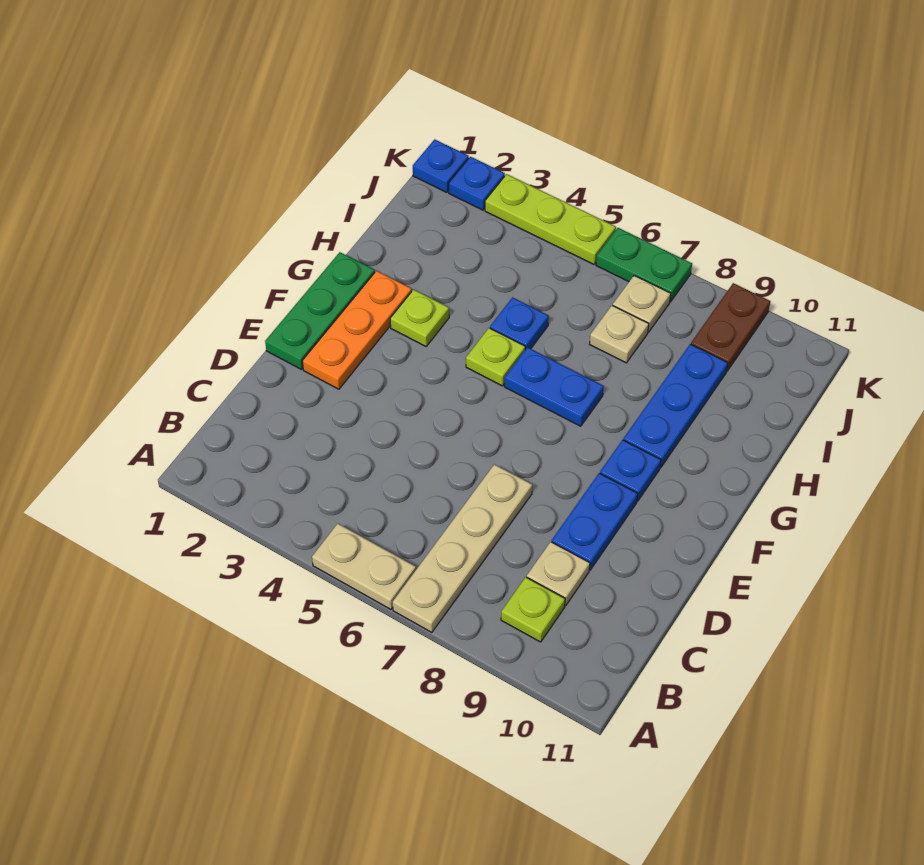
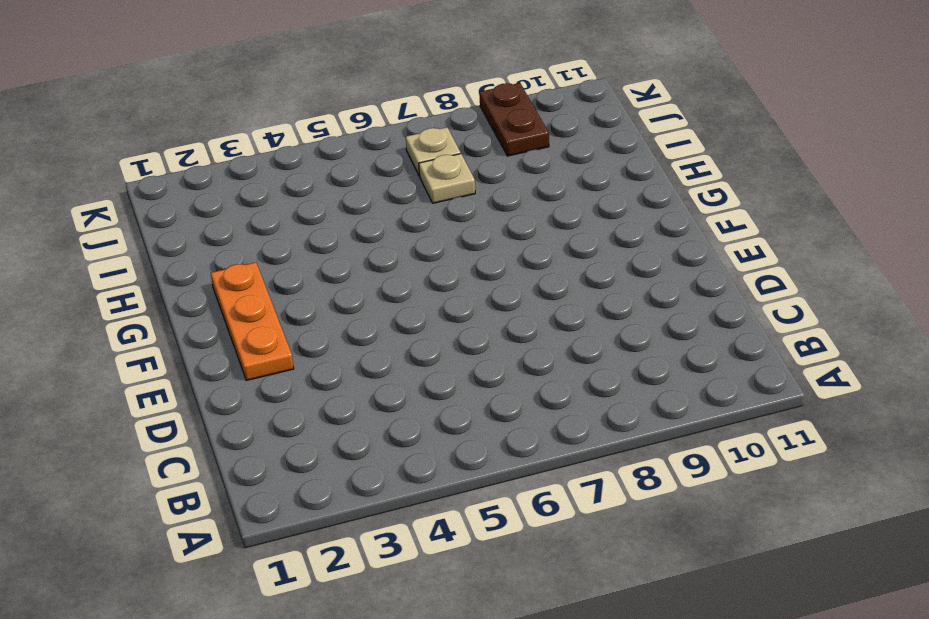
none -> tan 1x2 plate [312,524,416,609]
none -> tan 1x4 plate [393,464,532,632]
none -> lime 1x1 plate [501,577,565,642]

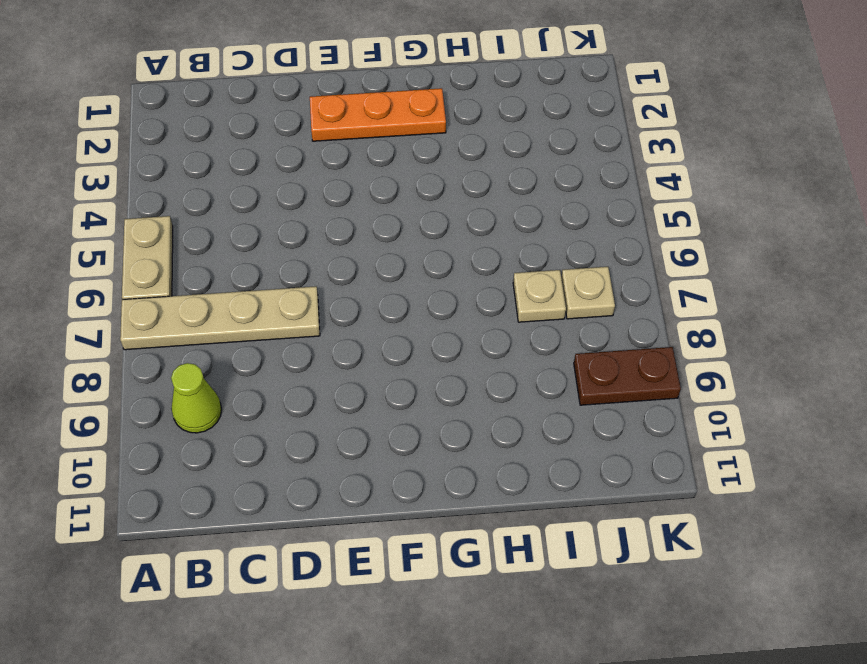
lime 1x1 cone [171,363,222,433] -> lime 1x1 plate [501,577,565,642]
none -> tan 1x1 plate [527,542,590,606]
none -> blue 1x2 plate [552,473,638,570]
none -> green 1x3 plate [265,252,375,369]

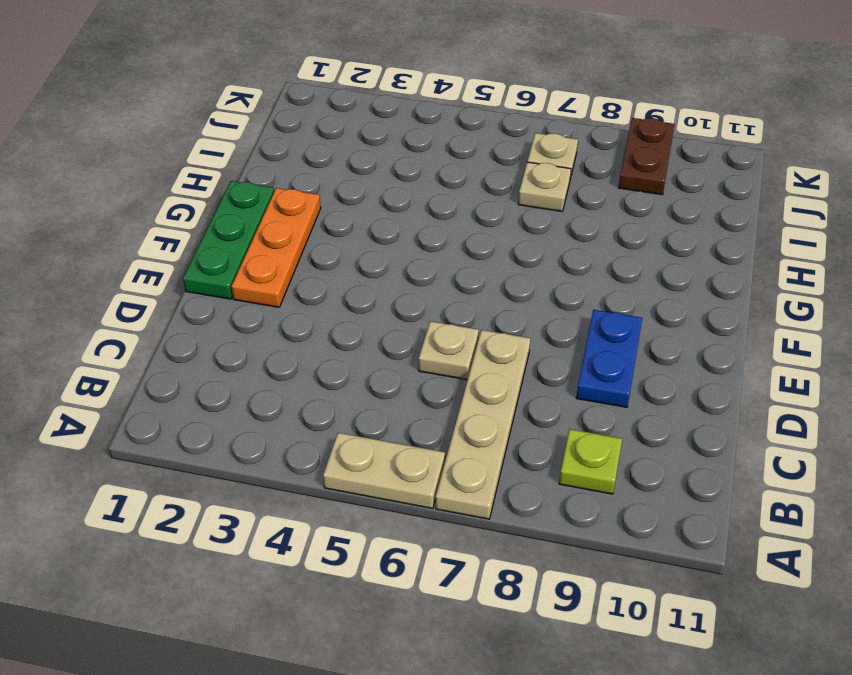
tan 1x1 plate [419,321,479,380] -> tan 1x1 plate moved to [527,542,590,606]
none -> blue 1x1 plate [600,440,661,501]
none -> lime 1x1 plate [390,290,449,346]
none -> lime 1x1 plate [466,328,525,386]

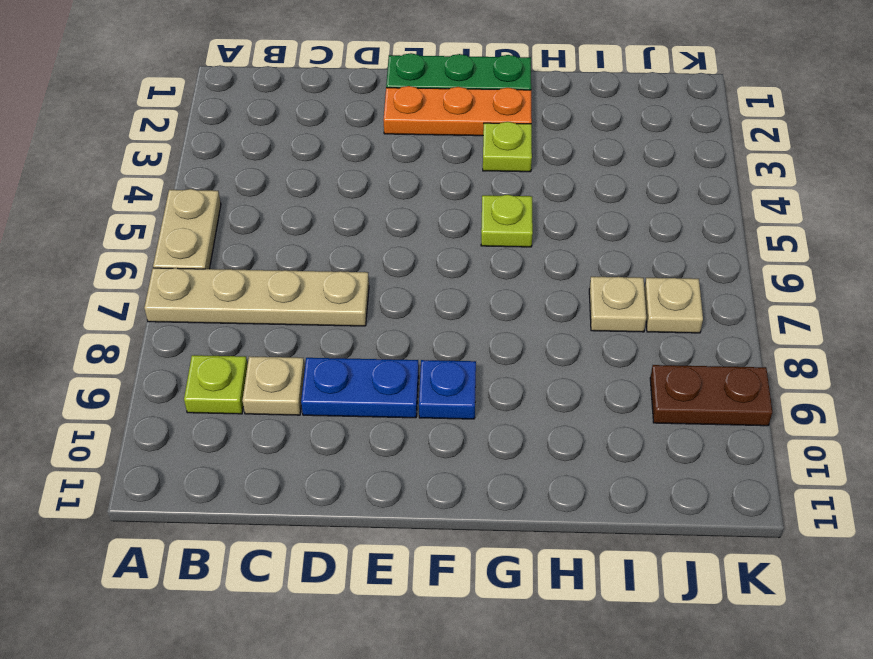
none -> blue 1x2 plate [504,347,604,426]
none -> blue 1x3 plate [623,344,728,468]
none -> blue 1x1 plate [490,297,549,349]

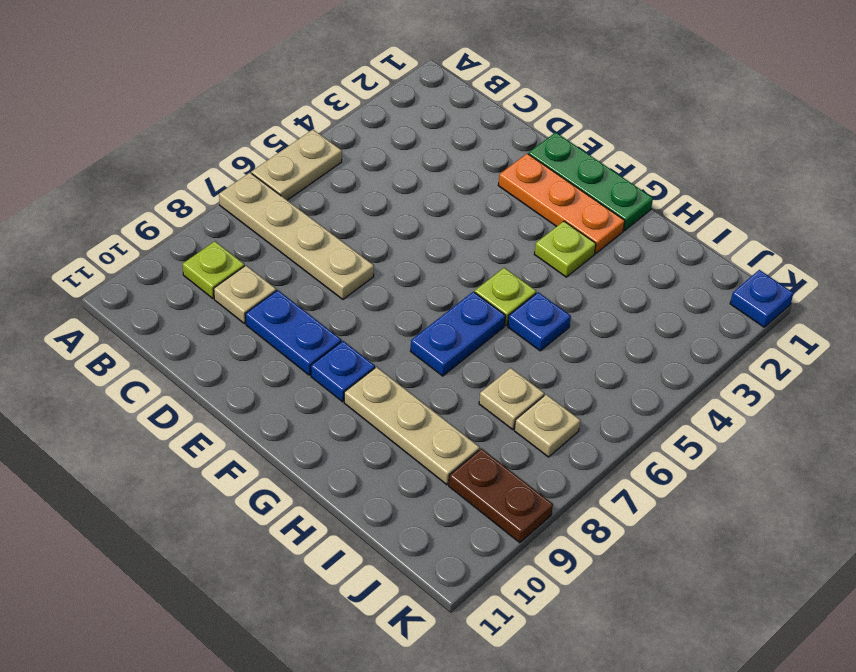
tan 1x3 plate [344,367,480,485] -> blue 1x3 plate [623,344,728,468]
none -> blue 1x1 plate [449,157,505,210]
none -> lime 1x3 plate [485,174,616,264]
none -> green 1x2 plate [596,228,692,302]

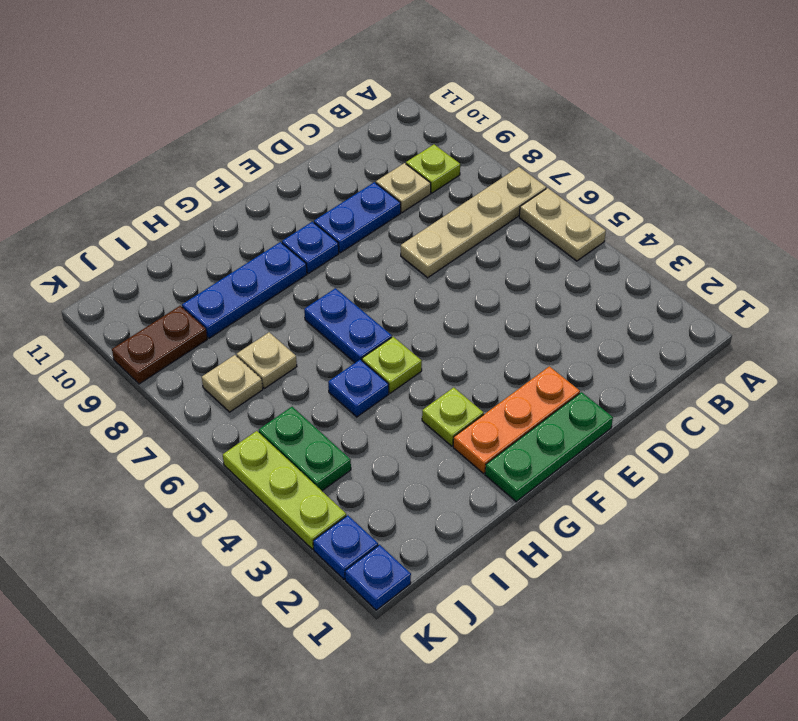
green 1x2 plate [259,407,351,491] -> green 1x2 plate moved to [596,228,692,302]

